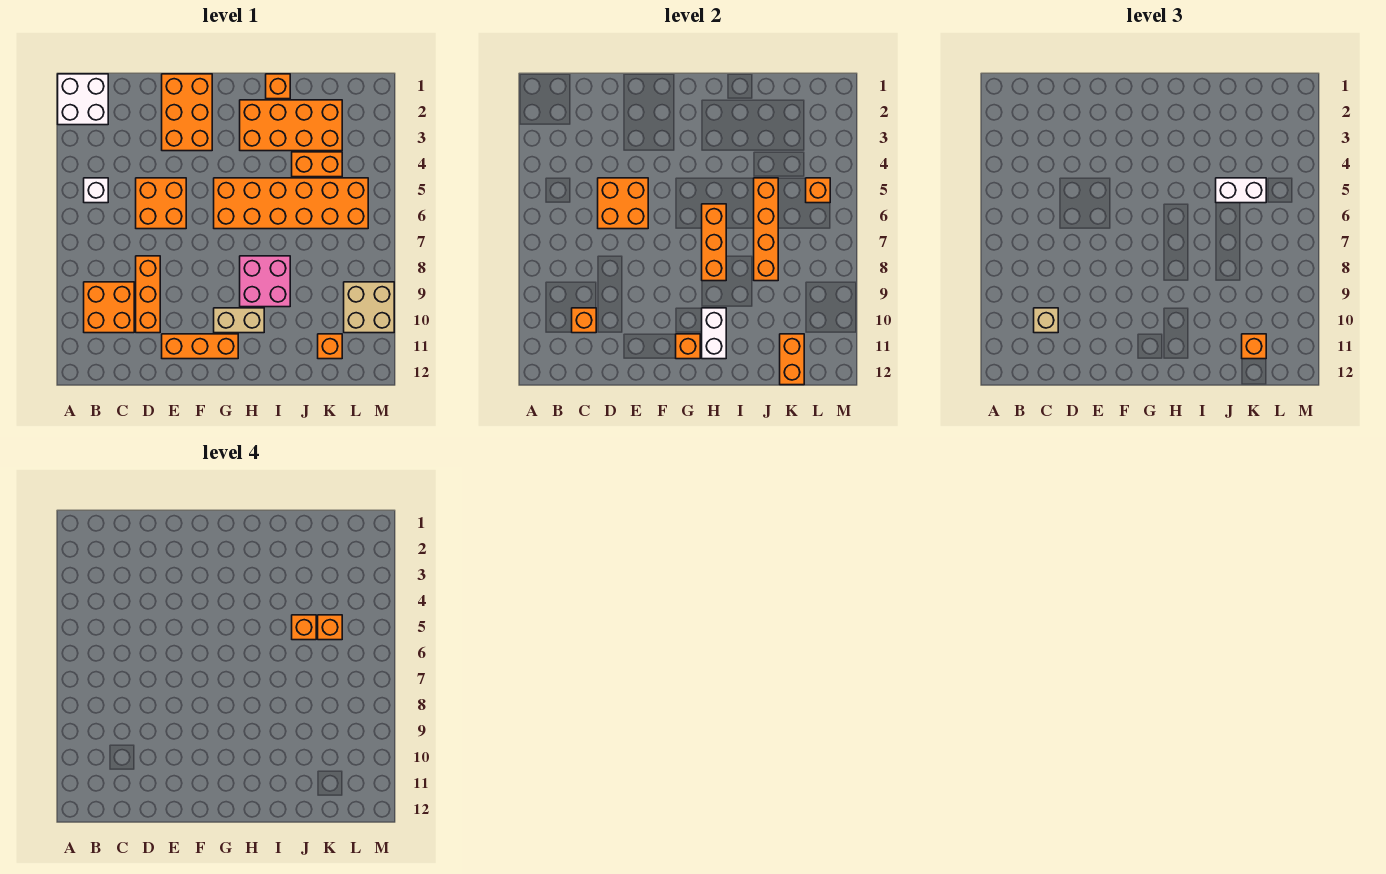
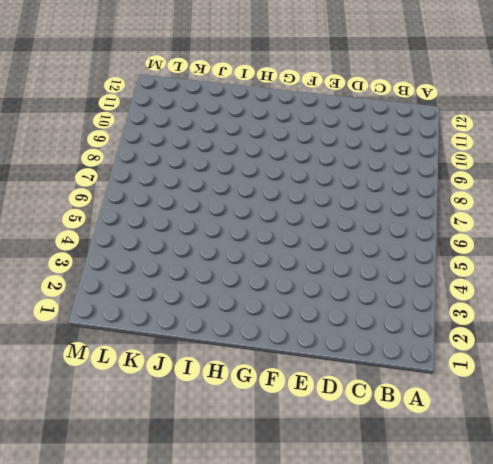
none -> white 2x2 brick [58,74,108,125]
none -> white 1x1 brick [84,178,108,203]
none -> orange 2x2 brick [84,282,134,333]

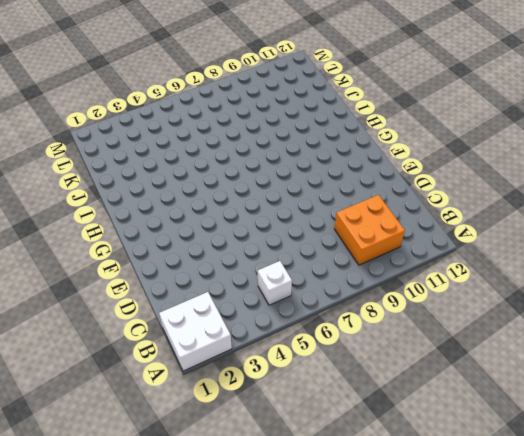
none -> orange 2x2 brick [136,178,186,229]
none -> orange 1x3 brick [136,256,160,333]
none -> orange 2x3 brick [162,74,212,151]

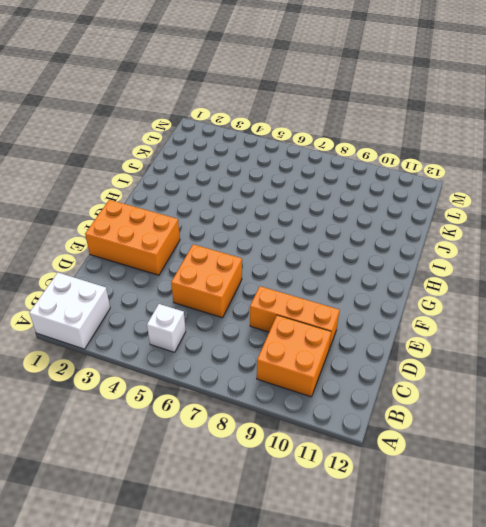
none -> orange 1x3 brick [162,334,238,359]
none -> orange 2x6 brick [214,178,368,229]
none -> tan 1x2 brick [214,308,264,333]

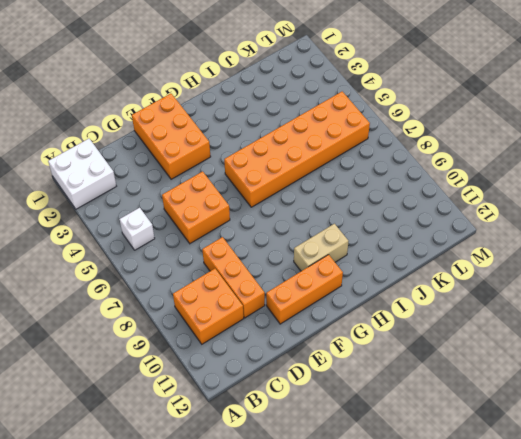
none -> orange 2x4 brick [240,100,342,151]
none -> pink 2x2 brick [240,256,290,307]
none -> orange 1x1 brick [266,74,290,99]

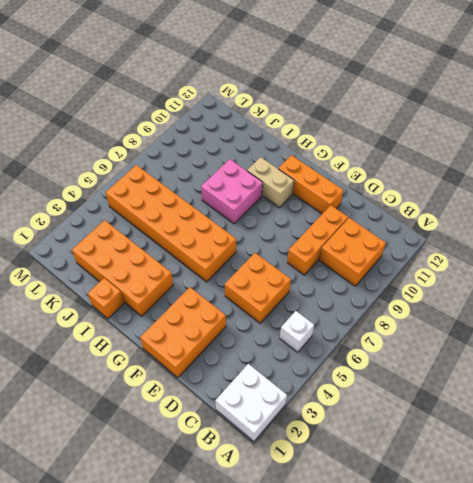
none -> orange 1x2 brick [292,152,342,177]
none -> orange 1x1 brick [318,334,342,359]
none -> tan 2x2 brick [344,282,394,333]

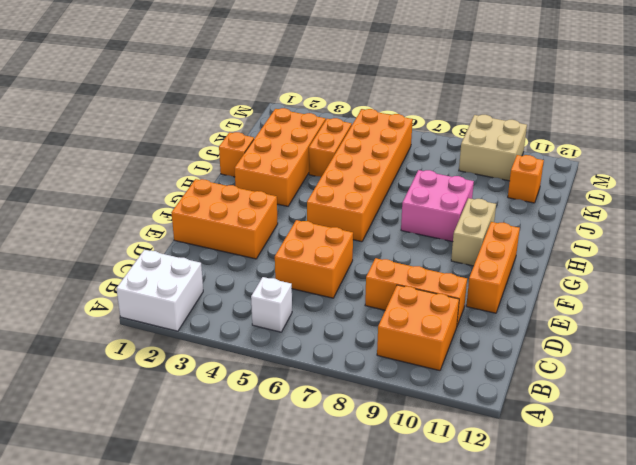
none -> orange 1x1 brick [572,308,596,333]
none -> orange 2x2 brick [598,178,648,229]
none -> orange 1x1 brick [676,334,700,359]

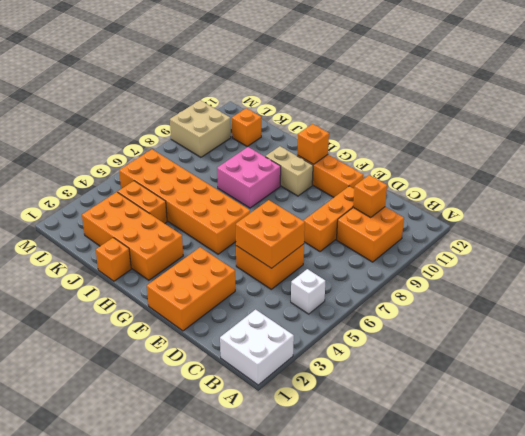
none -> orange 1x3 brick [702,204,726,281]
none -> white 1x2 brick [702,308,726,359]
none -> orange 1x4 brick [754,178,778,281]

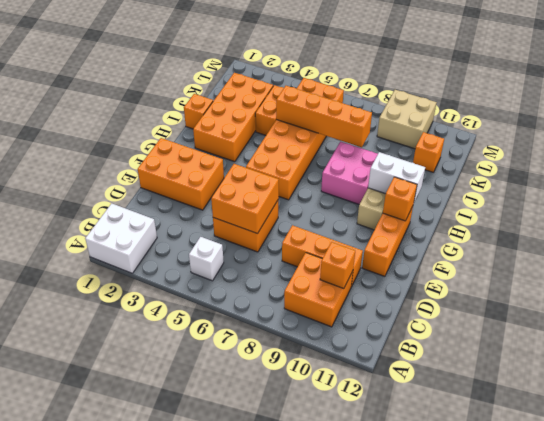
none -> orange 1x3 brick [702,204,726,281]
none -> orange 1x2 brick [780,334,804,385]
none -> orange 1x1 brick [806,178,830,203]

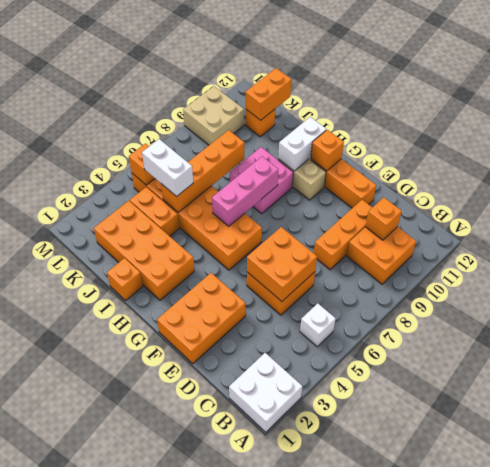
pink 1x3 brick [212,156,278,226] -> orange 1x3 brick [702,204,726,281]
none -> tan 1x1 brick [1034,308,1058,333]
none -> orange 1x1 brick [1242,334,1266,359]
none -> orange 1x1 brick [292,615,316,640]

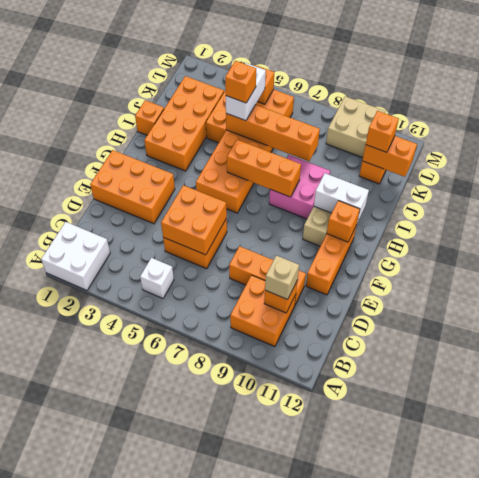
none -> orange 1x1 brick [318,615,342,640]

